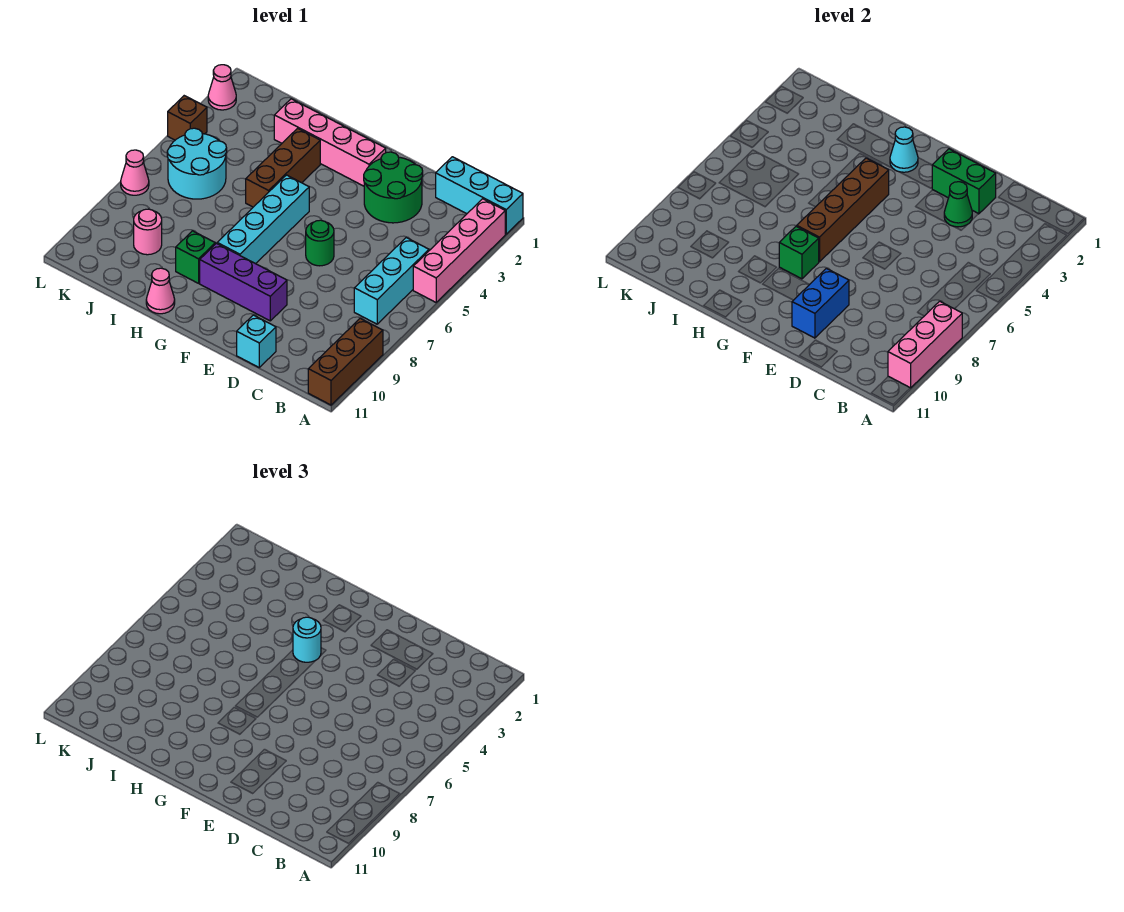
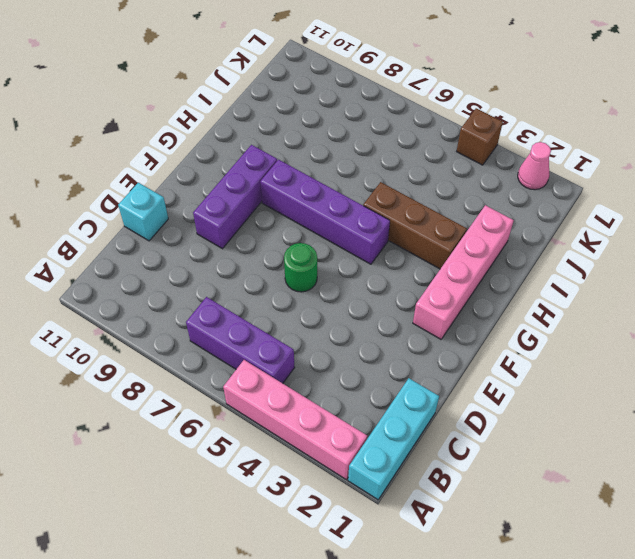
purple 1x3 brick [186,297,295,383] -> cyan 1x3 brick [354,238,429,324]
purple 1x4 brick [260,160,390,264] -> cyan 1x4 brick [217,175,309,264]
none -> brown 1x3 brick [308,318,383,405]
none -> green 2x2 round brick [364,152,423,223]
none -> green 1x1 brick [176,231,215,283]

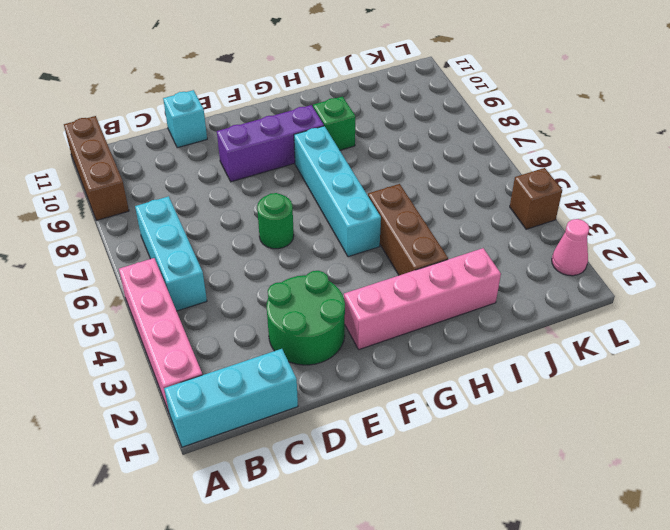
none -> pink 1x1 cone [146,268,175,314]
none -> cyan 2x2 round brick [167,128,227,199]
none -> pink 1x1 round brick [134,209,162,255]

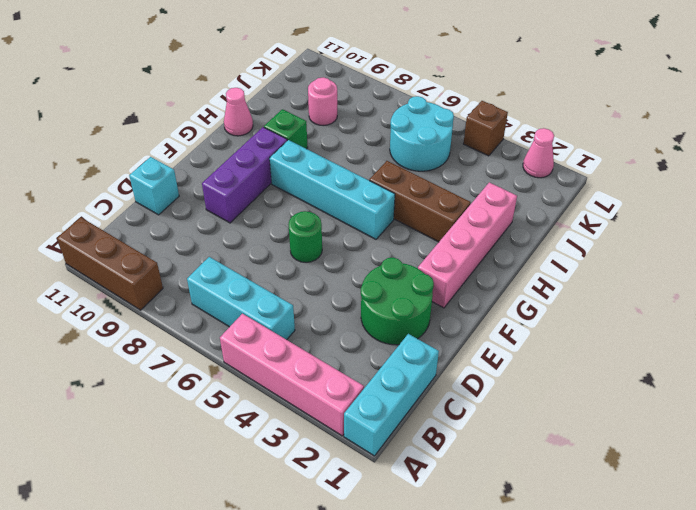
none -> pink 1x1 cone [121,150,149,195]
none -> pink 1x3 brick [888,301,962,388]
none -> green 1x2 brick [932,149,996,214]

